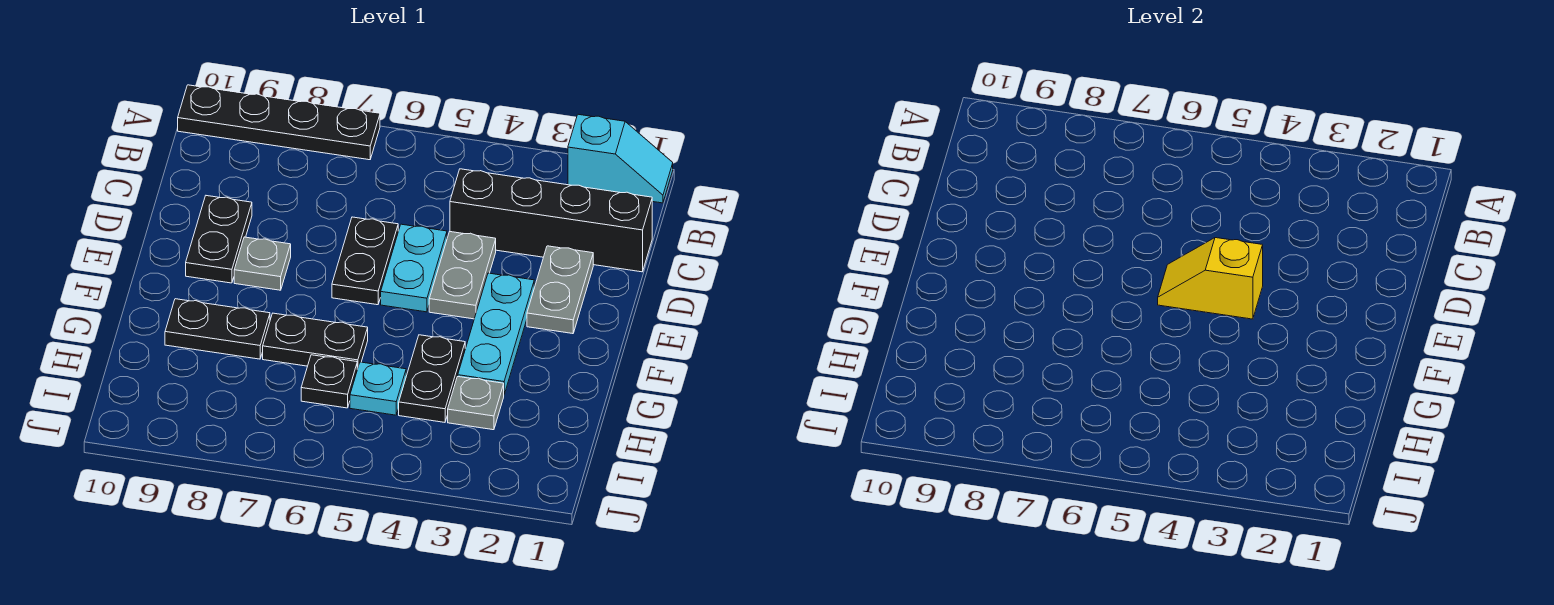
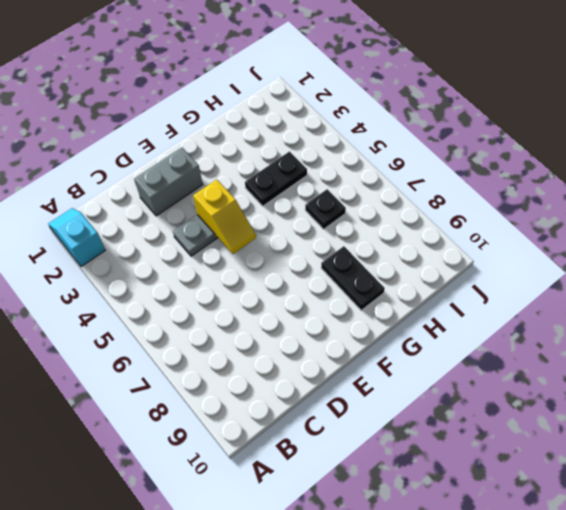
grey 1x2 brick [134,148,203,216] -> grey 1x2 plate [527,246,593,334]
none -> black 1x4 plate [178,85,380,160]
none -> black 1x4 brick [450,169,652,272]
none -> cyan 1x2 plate [381,224,447,312]

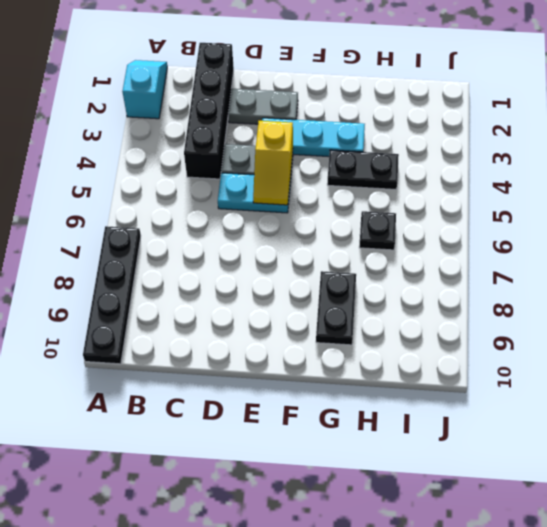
none -> black 1x2 plate [332,217,398,305]
none -> black 1x2 plate [186,196,252,283]
none -> grey 1x1 plate [234,237,291,290]

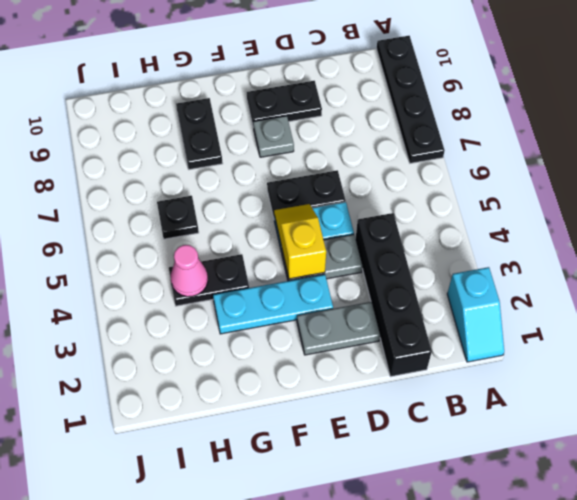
pink 1x1 cone [171,245,208,297] -> none
none -> black 1x2 plate [263,313,368,369]
none -> grey 1x1 plate [448,377,504,430]
none -> cyan 1x1 plate [350,362,406,415]

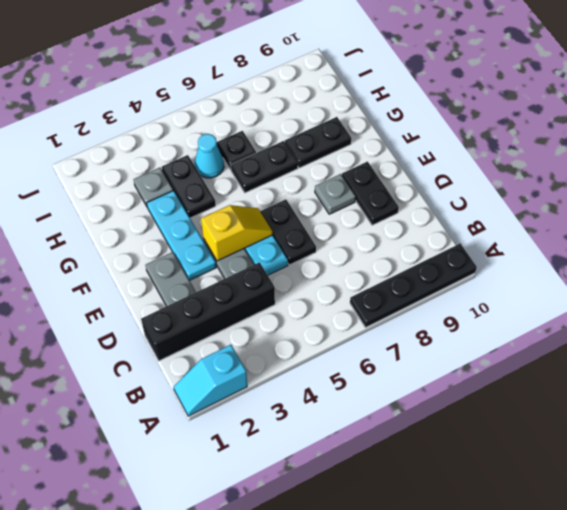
cyan 1x1 cone [195,134,224,178] -> cyan 1x1 plate [350,362,406,415]

